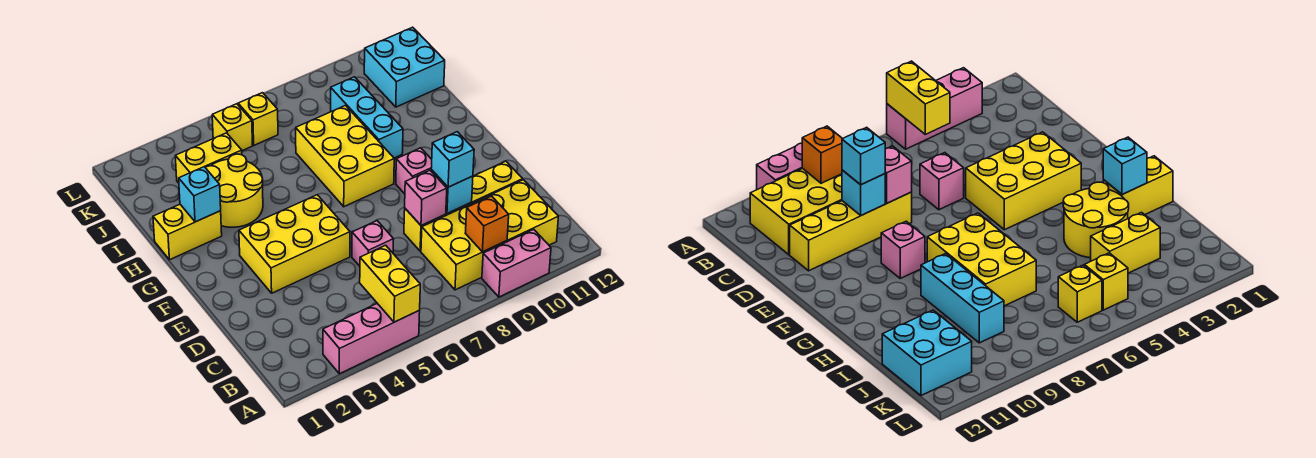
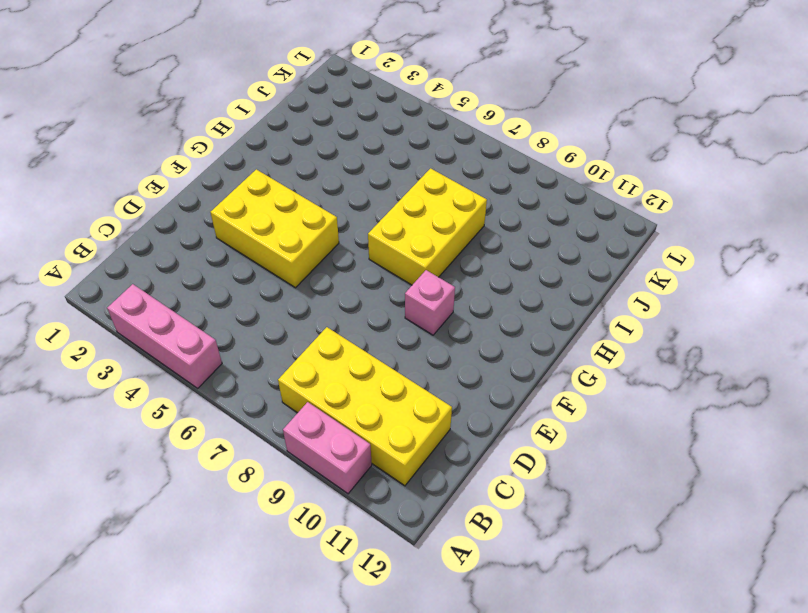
none -> pink 1x1 brick [352,221,394,266]
none -> yellow 1x4 brick [404,161,523,251]
none -> yellow 1x2 brick [153,204,222,260]

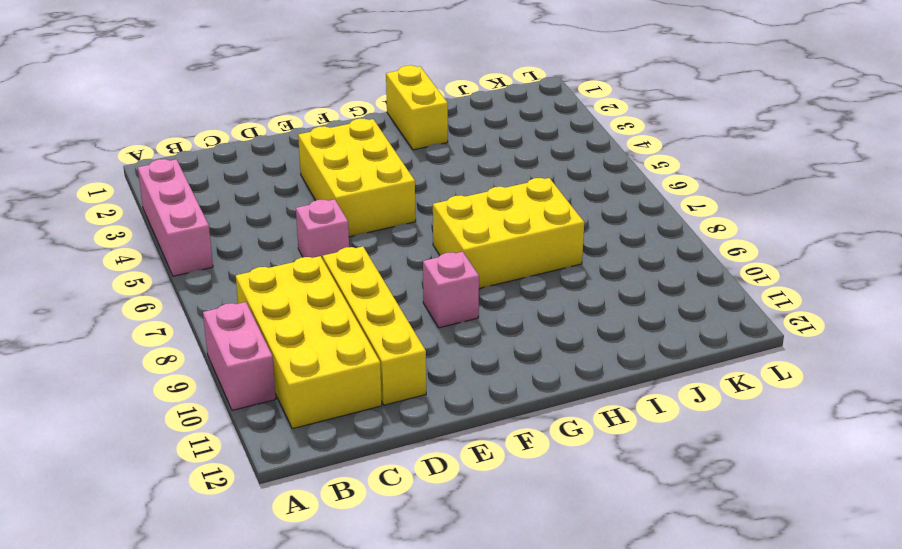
none -> yellow 2x2 round brick [205,154,263,227]
none -> cyan 1x3 brick [331,77,403,158]
none -> yellow 1x2 brick [175,133,242,183]

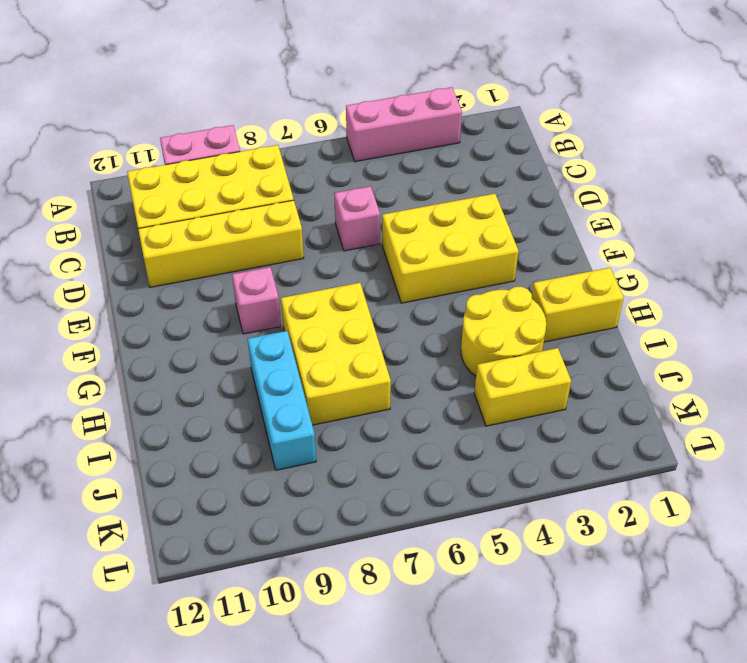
none -> cyan 2x2 brick [364,27,445,107]
none -> yellow 1x1 brick [212,104,253,151]
none -> yellow 1x1 brick [238,93,278,145]

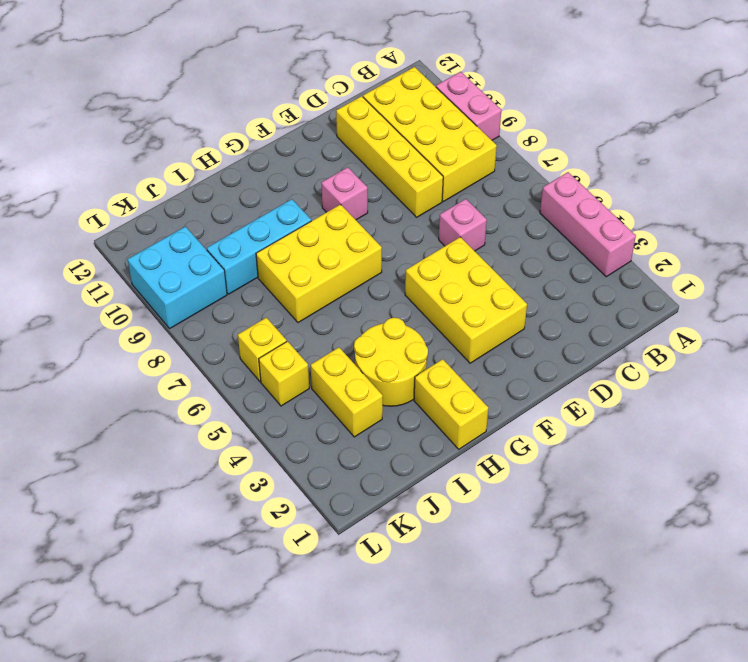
cyan 2x2 brick [128,227,227,328] -> cyan 2x2 brick moved to [364,27,445,107]
none -> yellow 1x2 brick [360,245,420,322]
none -> orange 1x1 brick [465,196,509,252]
none -> pink 1x1 brick [405,170,447,226]

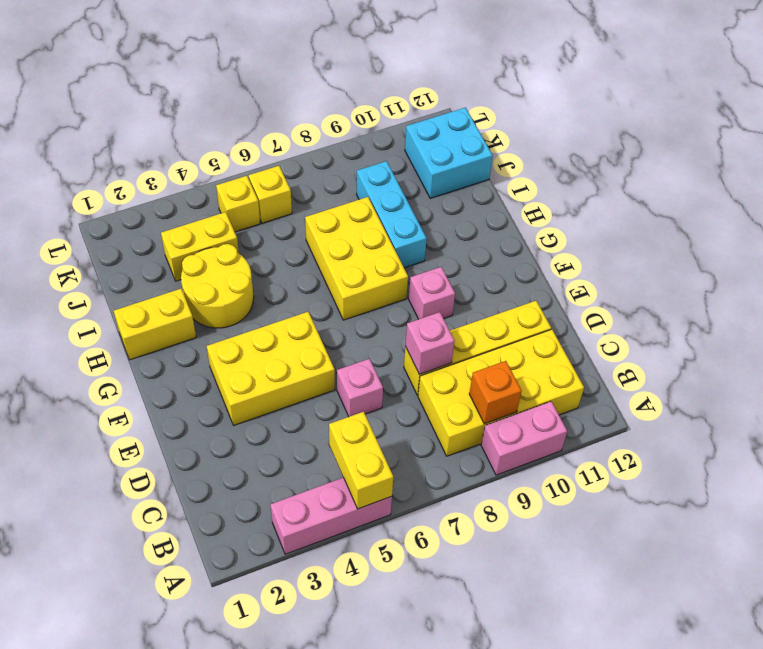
none -> cyan 1x1 brick [431,170,473,213]
none -> cyan 1x1 brick [179,167,221,222]
none -> cyan 1x1 brick [431,132,474,187]

